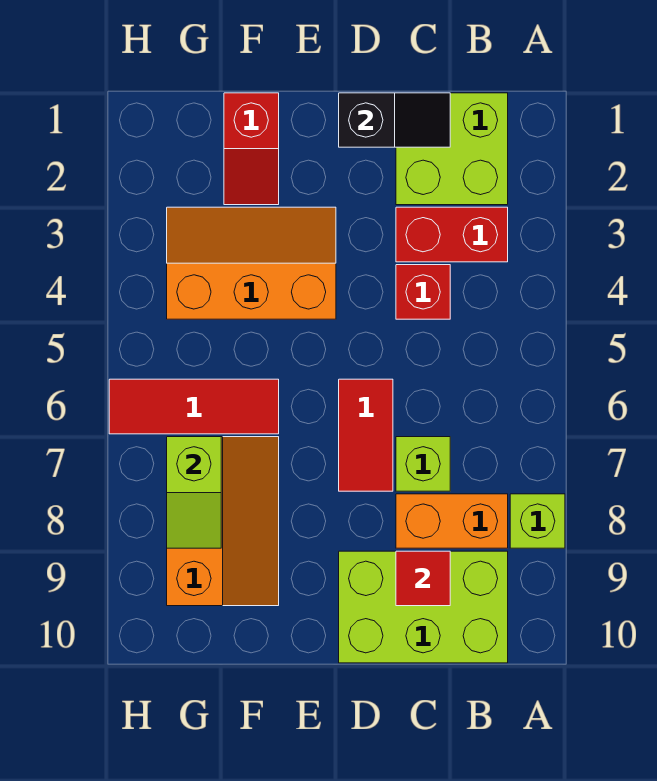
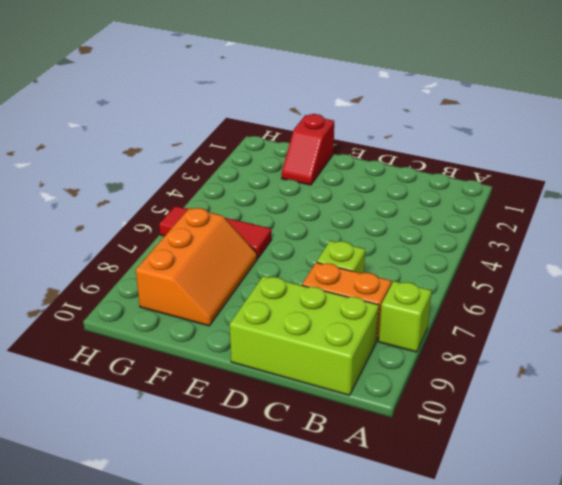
none -> lime 2x2 brick [396,93,508,205]
none -> red 1x2 brick [396,207,508,262]
none -> red 1x1 brick [396,265,450,319]

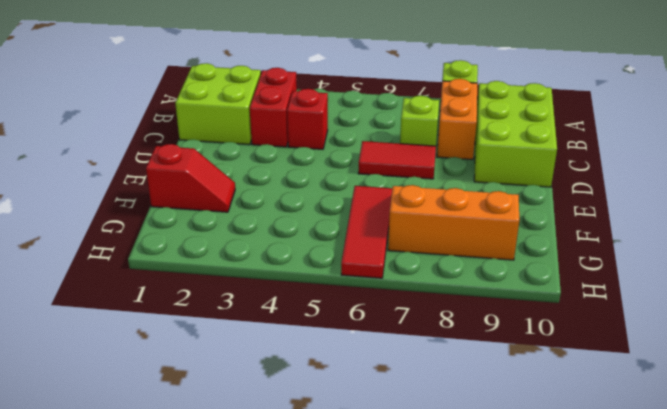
none -> orange 2x3 slope [167,207,336,319]
none -> black 1x2 slope [339,93,450,147]
none -> red 1x1 tile [396,551,450,606]

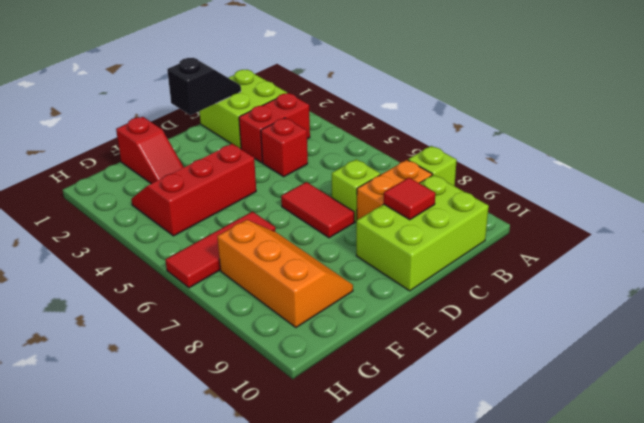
red 2x3 slope [131,144,256,236] -> orange 2x3 slope [167,207,336,319]
none -> lime 1x2 slope [167,437,221,548]

